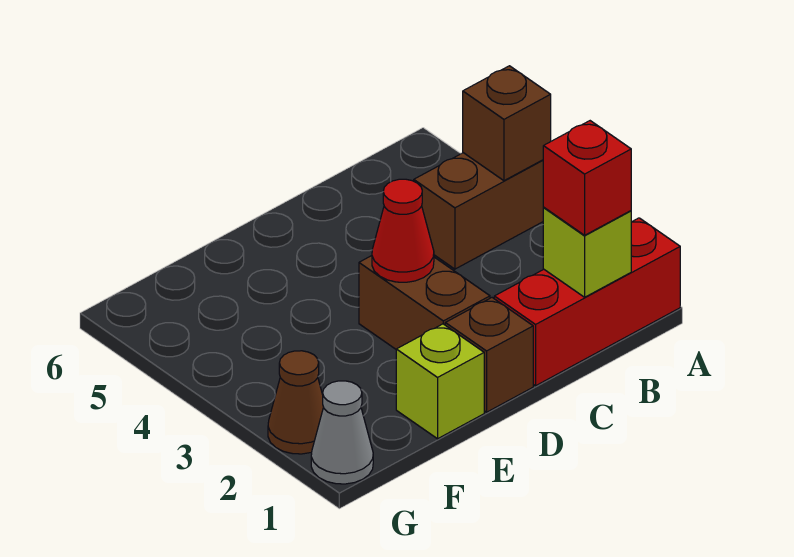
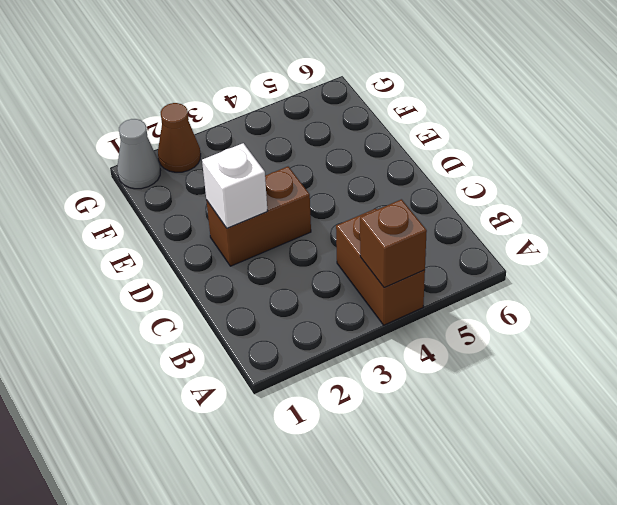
white 1x1 brick [202,143,267,228] -> none
none -> red 1x3 brick [494,218,680,386]
none -> brown 1x1 brick [445,298,533,412]

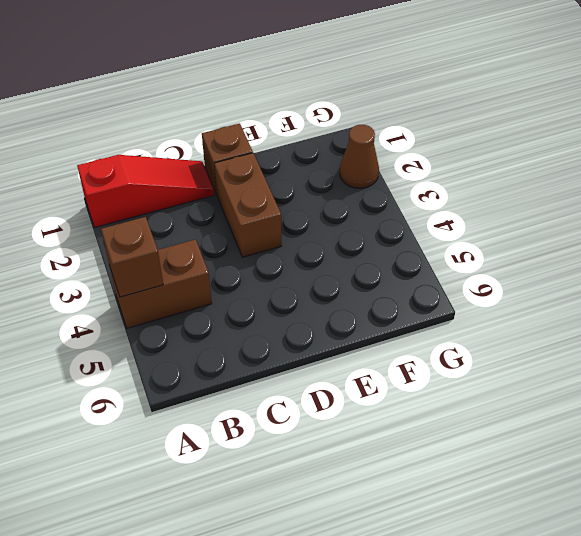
red 1x3 slope [77,155,214,228] -> red 1x3 brick [494,218,680,386]
none -> lime 1x1 brick [396,324,484,439]
none -> grey 1x1 cone [311,381,373,484]

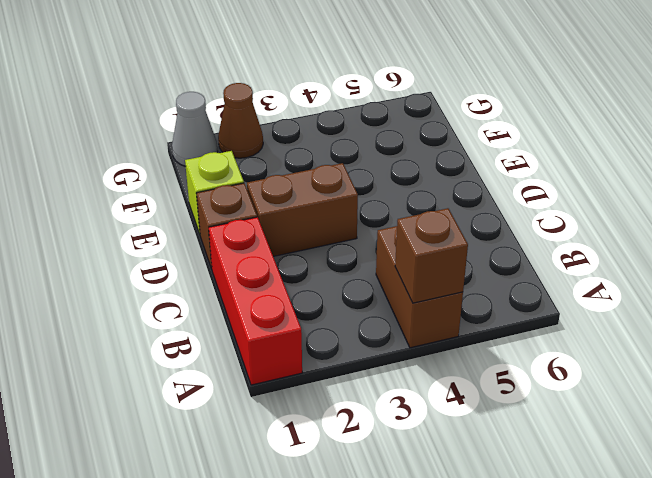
none -> lime 1x1 brick [543,208,631,297]
none -> red 1x1 cone [372,179,434,282]

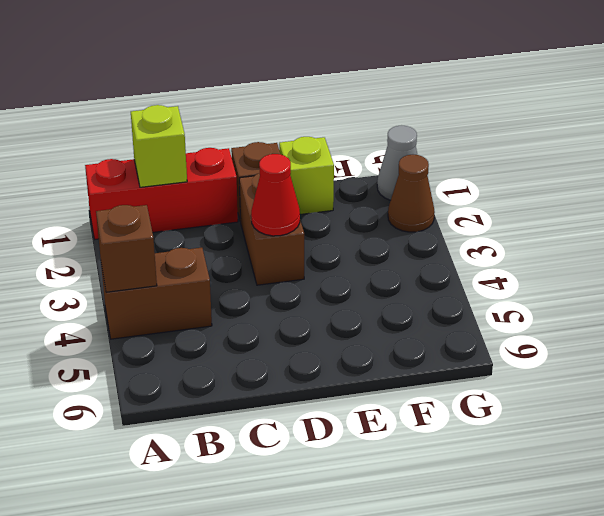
none -> red 1x1 brick [543,121,631,235]

